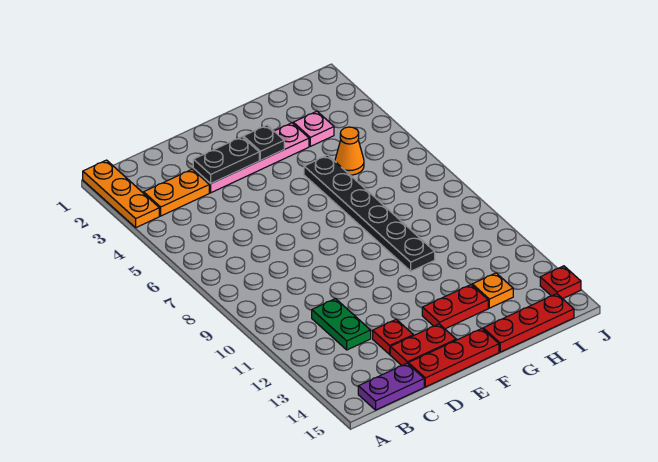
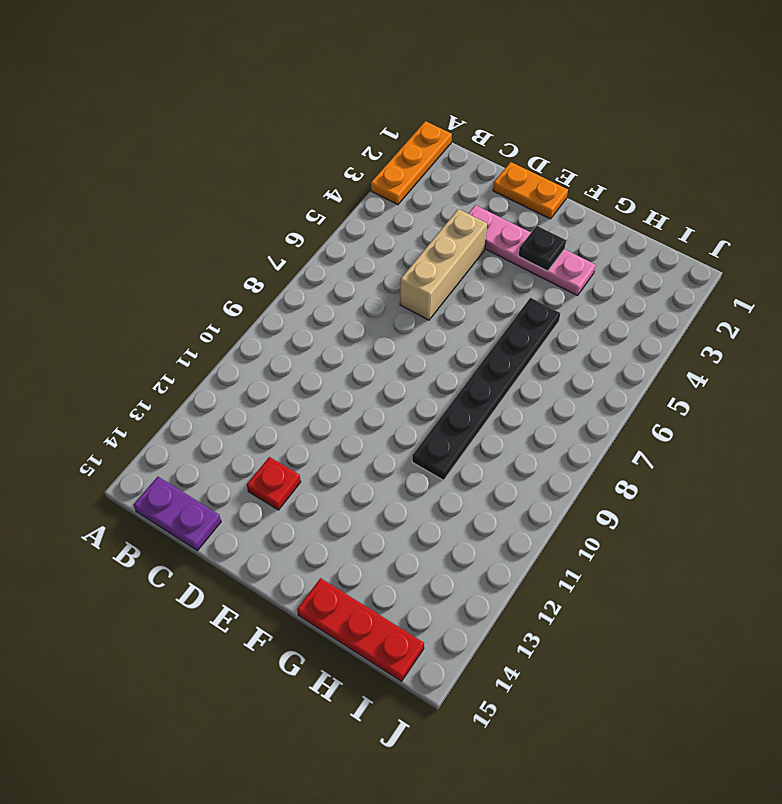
orange 1x2 plate [493,162,568,219] -> orange 1x2 plate moved to [144,169,209,216]
tan 1x3 brick [400,209,487,320] -> none
none -> green 1x2 plate [312,299,371,350]
none -> red 1x2 plate [390,324,456,366]
none -> red 1x3 plate [408,329,499,387]

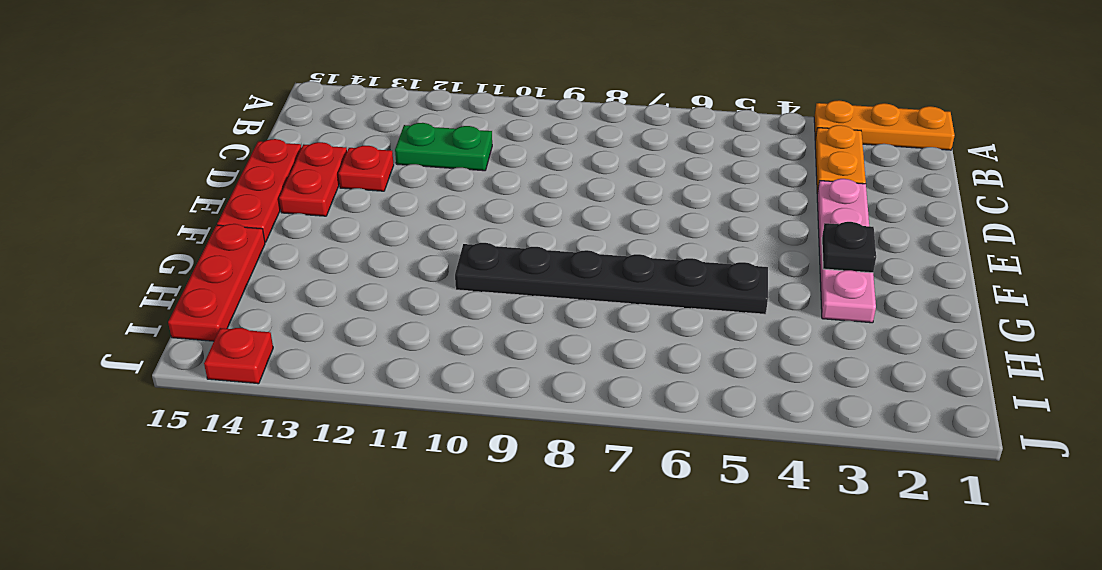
none -> purple 1x2 plate [358,363,424,410]
none -> red 1x2 plate [422,285,488,329]
none -> pink 1x1 plate [293,111,334,146]

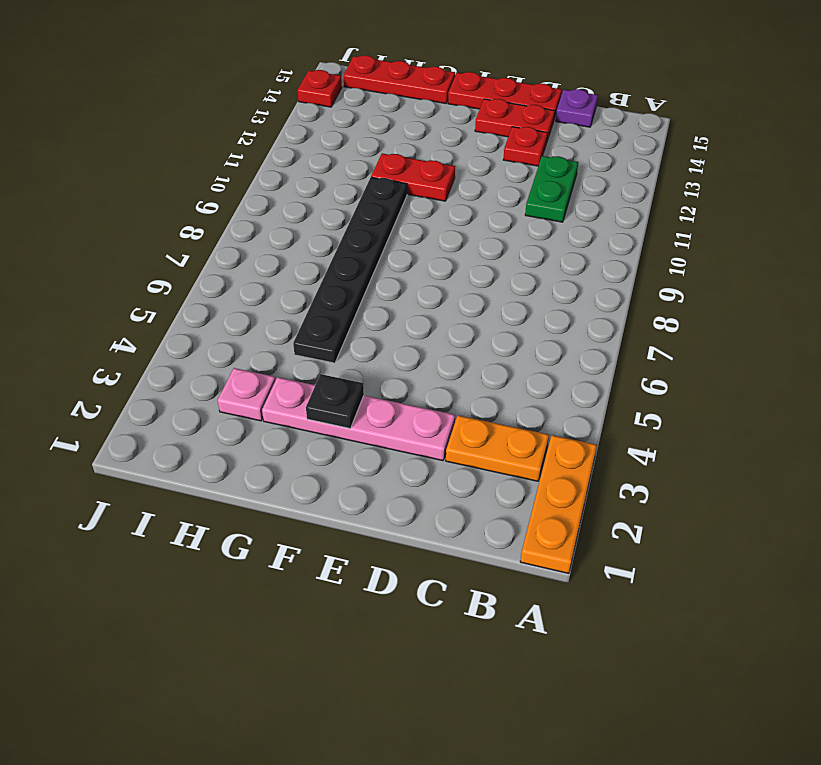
purple 1x1 plate [556,89,598,127] -> purple 1x2 plate [358,363,424,410]
red 1x2 plate [371,153,455,201] -> red 1x2 plate moved to [422,285,488,329]
none -> orange 1x1 cone [335,127,364,175]
none -> orange 1x1 plate [472,273,513,308]
none -> black 1x2 plate [193,137,259,184]

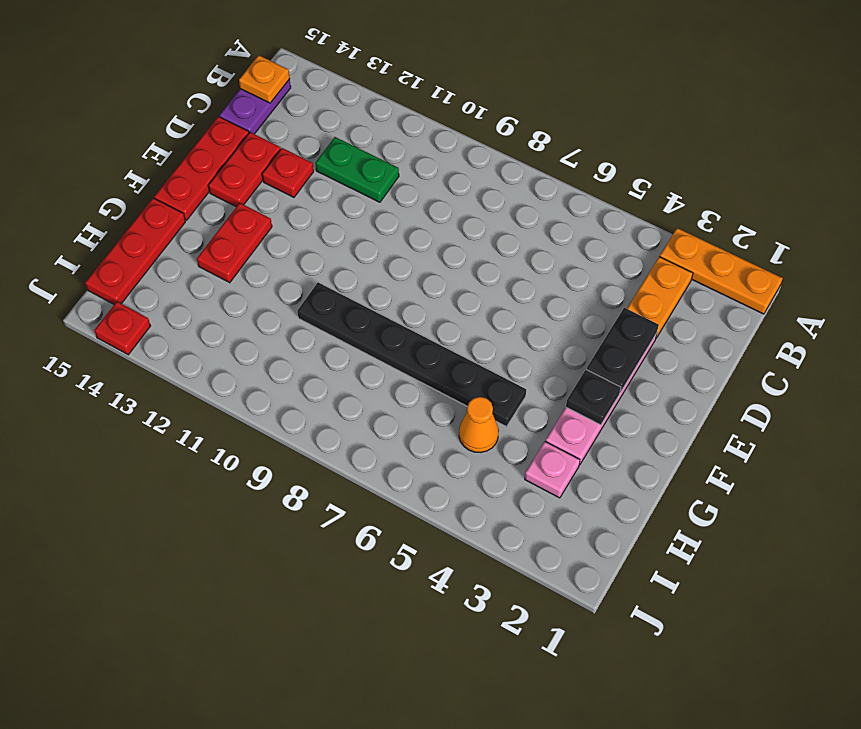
orange 1x1 plate [239,55,290,103] -> orange 1x1 plate moved to [472,273,513,308]

